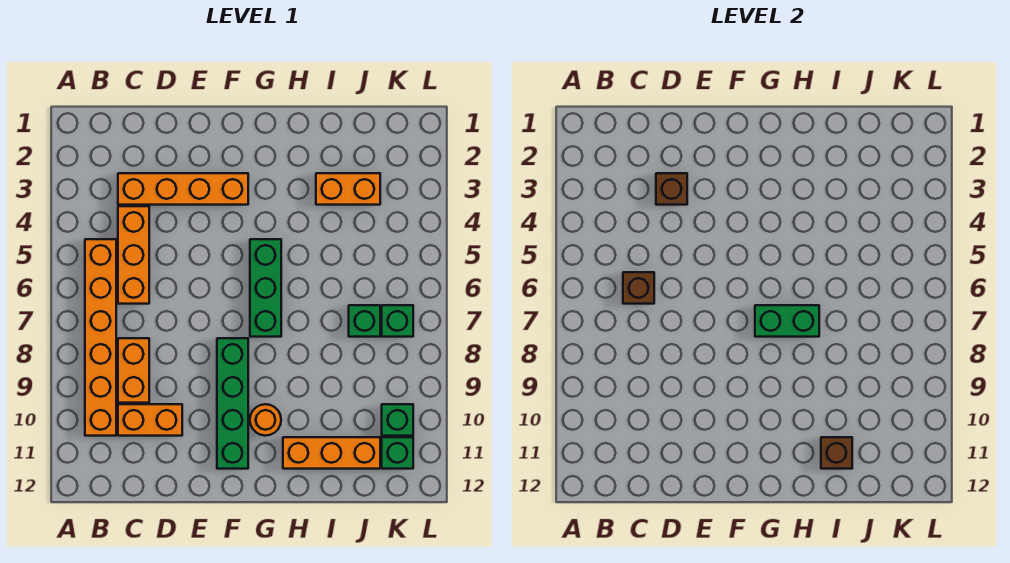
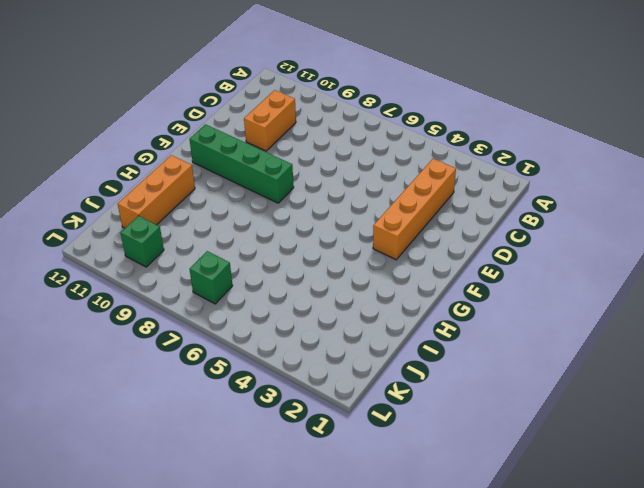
none -> orange 1x6 brick [85,239,116,436]
none -> orange 1x3 brick [118,206,149,304]
none -> orange 1x2 brick [118,338,149,403]

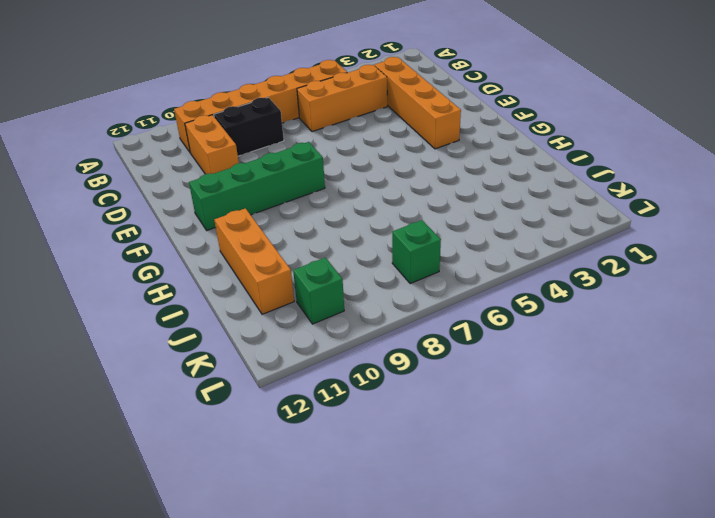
black 1x2 brick [214,97,284,156] -> orange 1x2 brick [118,338,149,403]
none -> green 1x3 brick [250,239,281,337]
none -> orange 1x1 round brick [250,404,281,436]
none -> orange 1x2 brick [316,173,380,205]

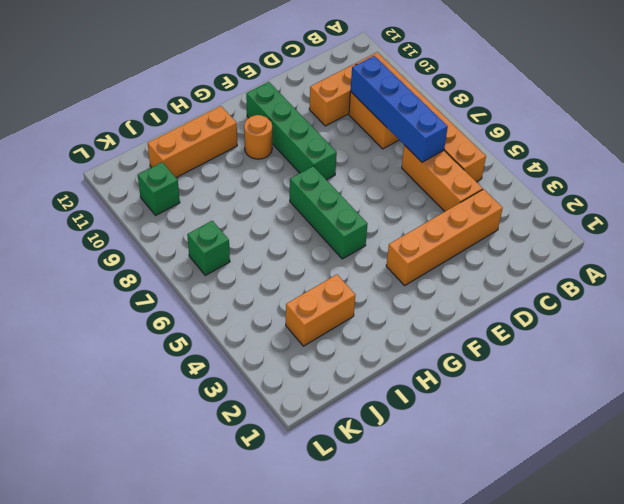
blue 1x4 brick [351,56,448,162] -> brown 1x1 brick [623,272,654,304]
none -> green 1x1 brick [349,305,380,337]
none -> green 1x1 brick [382,437,413,469]
none -> brown 1x1 brick [656,173,687,205]

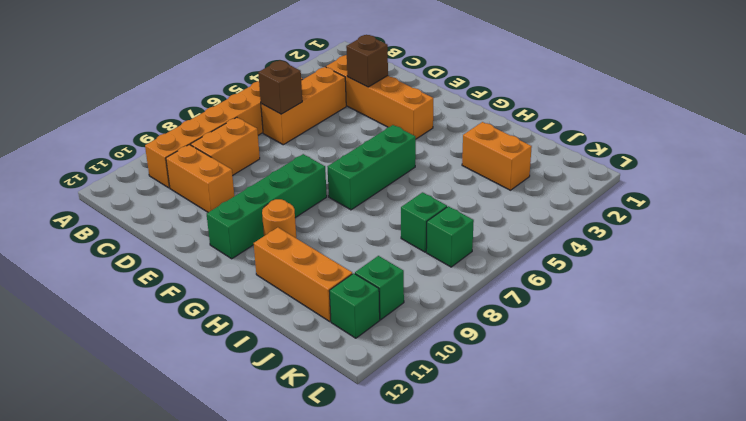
none -> green 1x2 brick [755,305,819,337]
none -> brown 1x1 brick [821,437,852,469]

